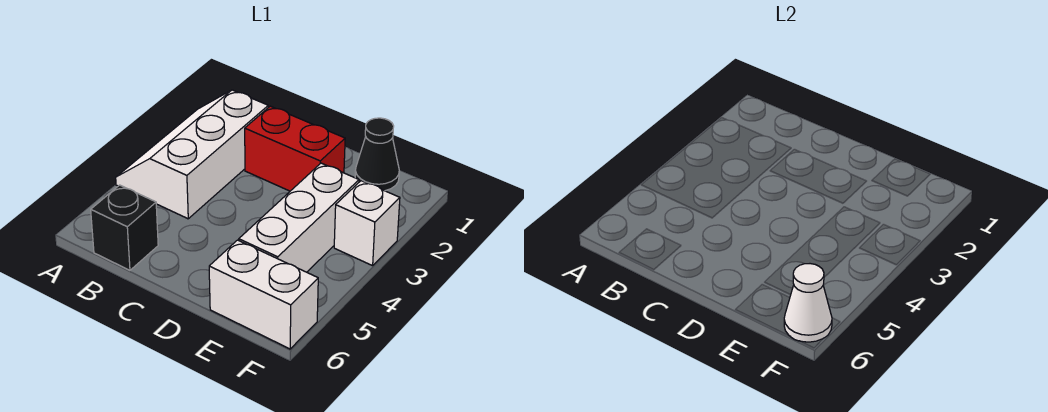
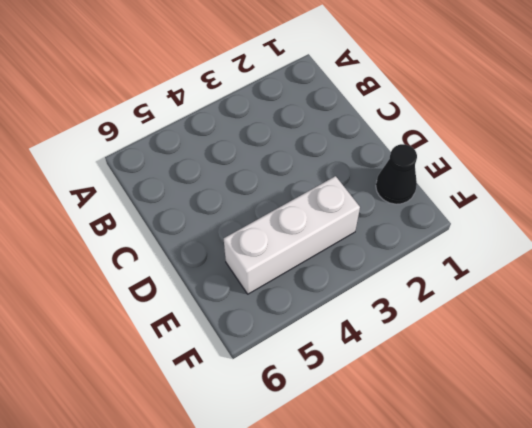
none -> white 2x3 slope [116,90,268,219]
none -> black 1x1 brick [91,185,158,270]

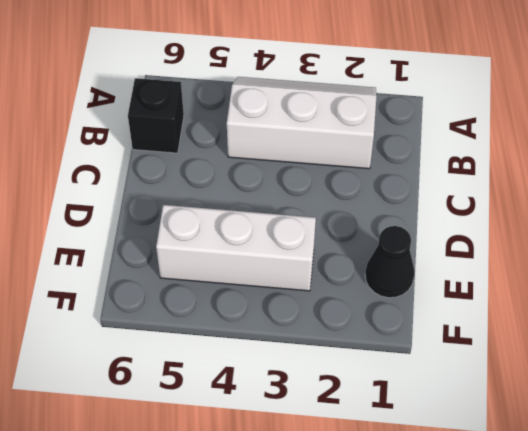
none -> red 1x2 brick [245,106,345,191]
none -> white 1x2 brick [209,240,318,349]

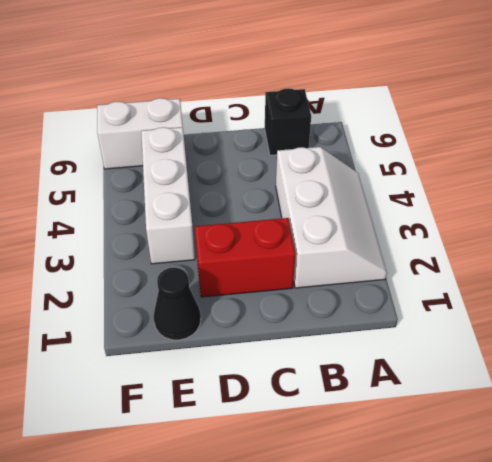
none -> white 1x1 brick [334,181,400,266]
none -> white 1x1 cone [784,264,832,342]

